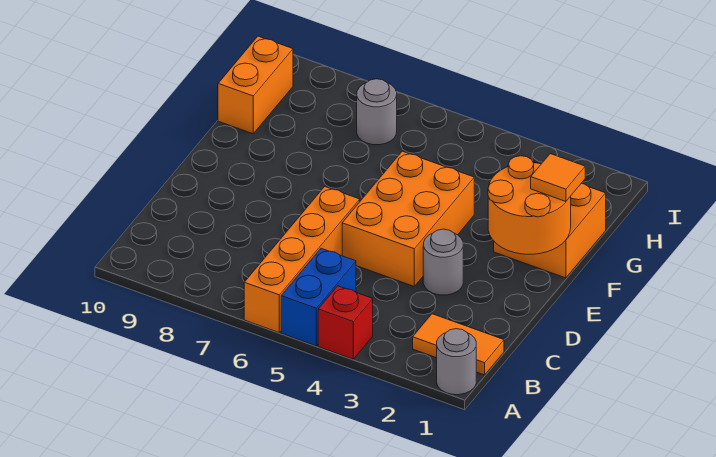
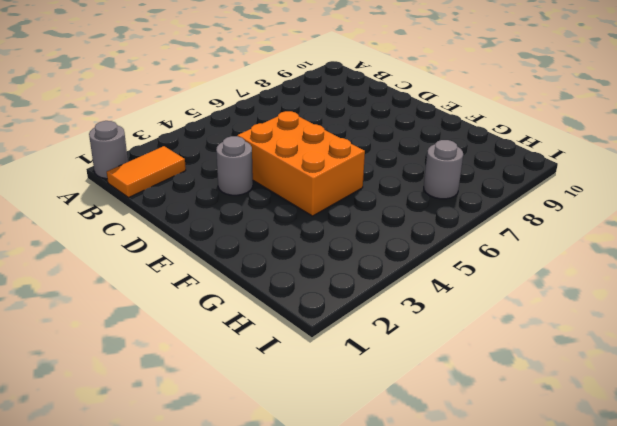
none -> red 1x1 brick [318,286,373,359]
none -> blue 1x2 brick [281,248,356,346]
none -> orange 1x4 brick [244,187,360,332]

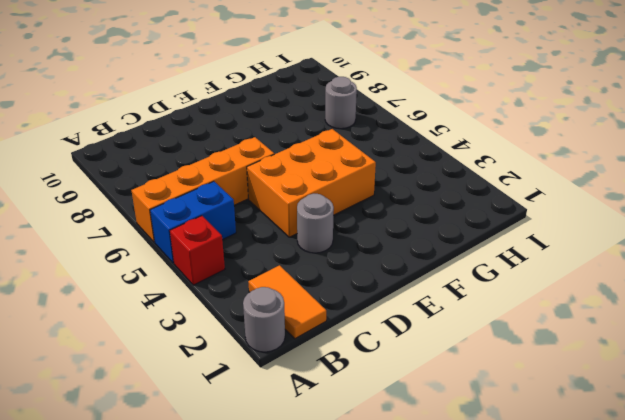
none -> orange 2x2 brick [494,184,606,278]
none -> orange 1x2 brick [218,36,293,134]
none -> orange 2x2 round brick [488,156,571,254]

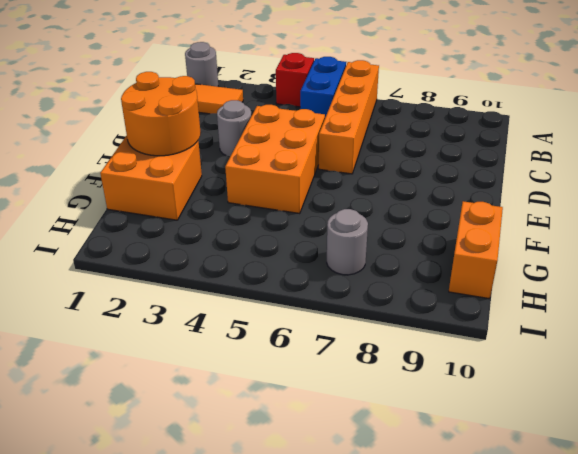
none -> orange 1x1 tile [531,154,585,202]

